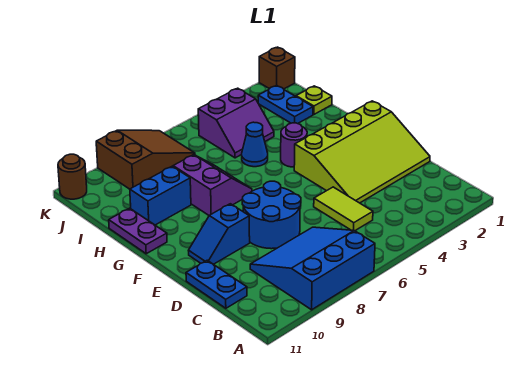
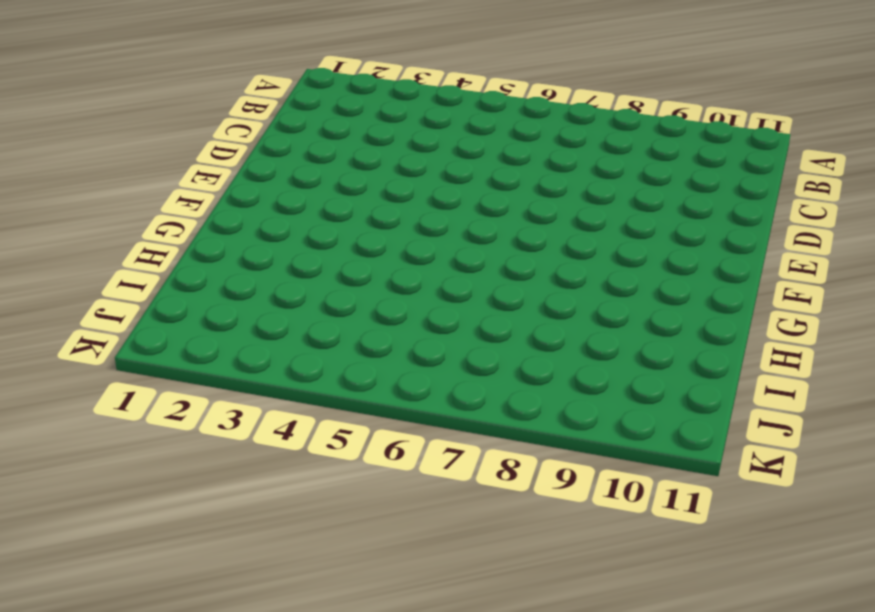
none -> blue 3x3 slope [250,227,375,310]
none -> lime 1x2 tile [314,187,373,231]
none -> blue 1x2 plate [186,260,247,308]

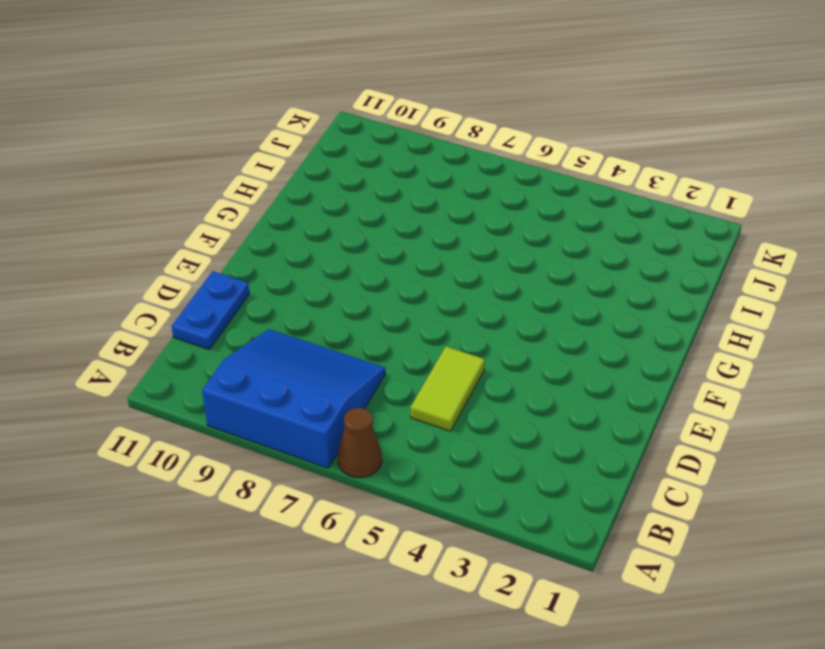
brown 1x1 cone [338,408,382,478] -> none
none -> lime 3x4 slope [294,101,430,203]
none -> blue 2x2 round brick [242,181,301,249]
none -> blue 1x2 slope [188,204,250,264]

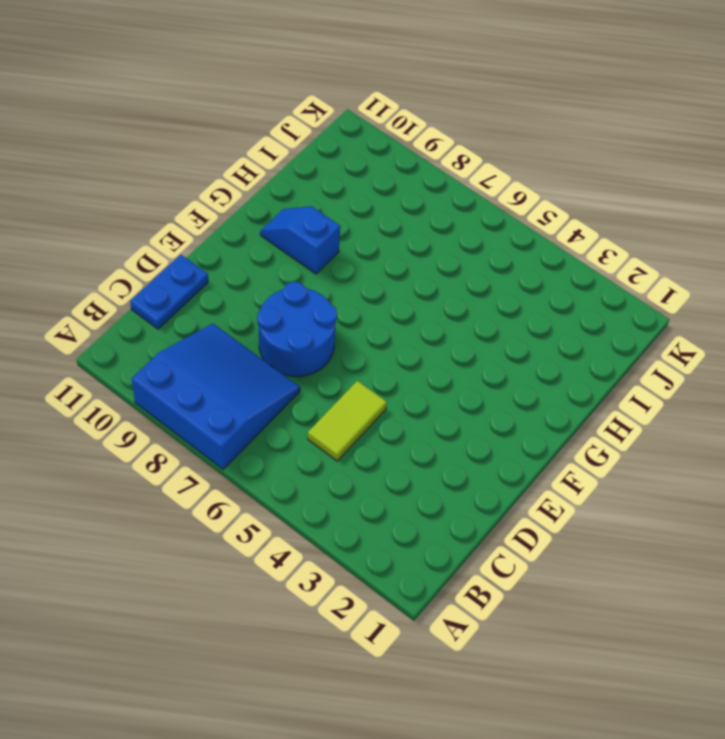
blue 1x2 slope [260,206,340,274] -> blue 1x2 slope moved to [188,204,250,264]
none -> lime 3x4 slope [294,101,430,203]
none -> purple 1x1 round brick [281,123,307,167]
none -> purple 2x2 slope [173,155,252,216]

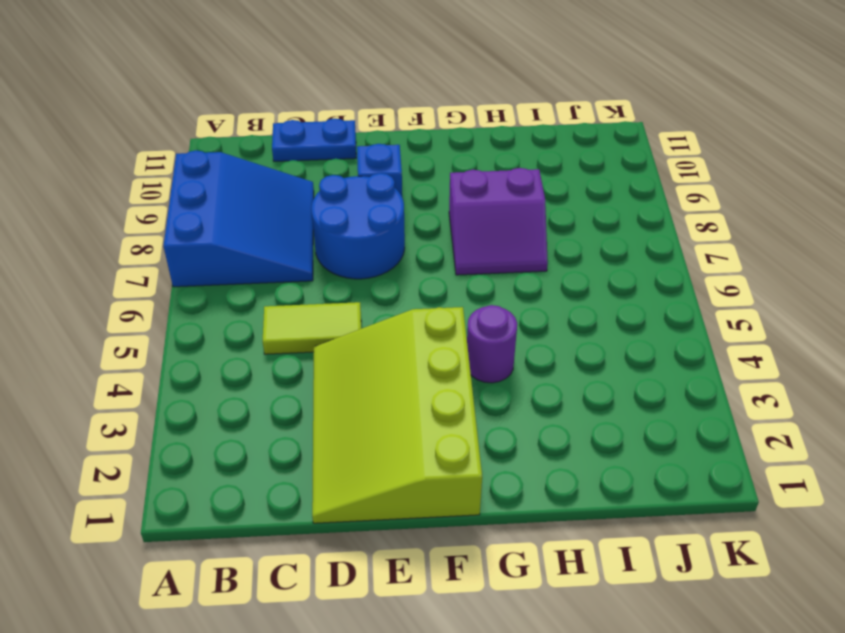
none -> purple 1x2 plate [109,208,167,254]
none -> blue 1x1 cone [242,122,268,167]
none -> blue 1x2 brick [130,166,191,225]

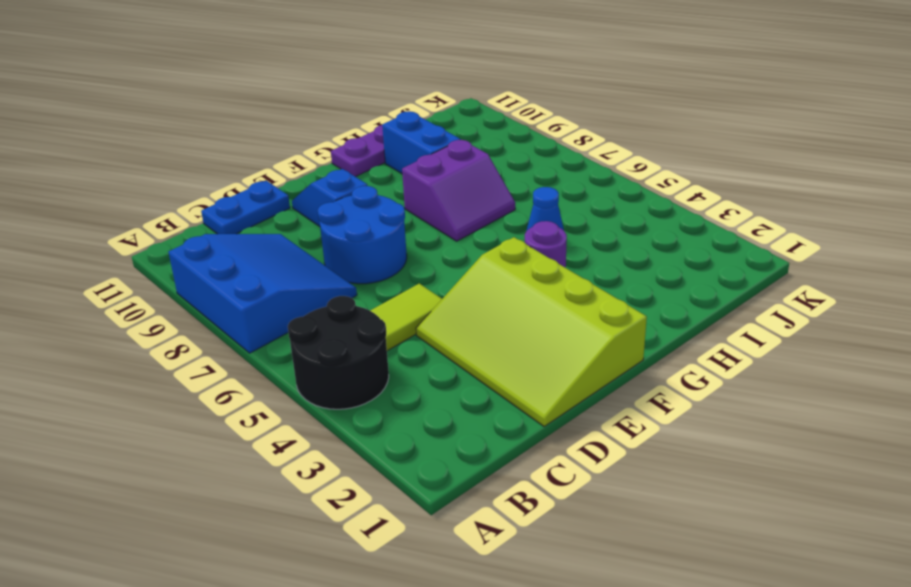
black 2x2 round brick [288,296,389,409] -> none
none -> lime 1x1 plate [296,86,332,114]
none -> blue 1x2 plate [258,85,313,124]
none -> purple 2x2 slope [198,88,274,158]

